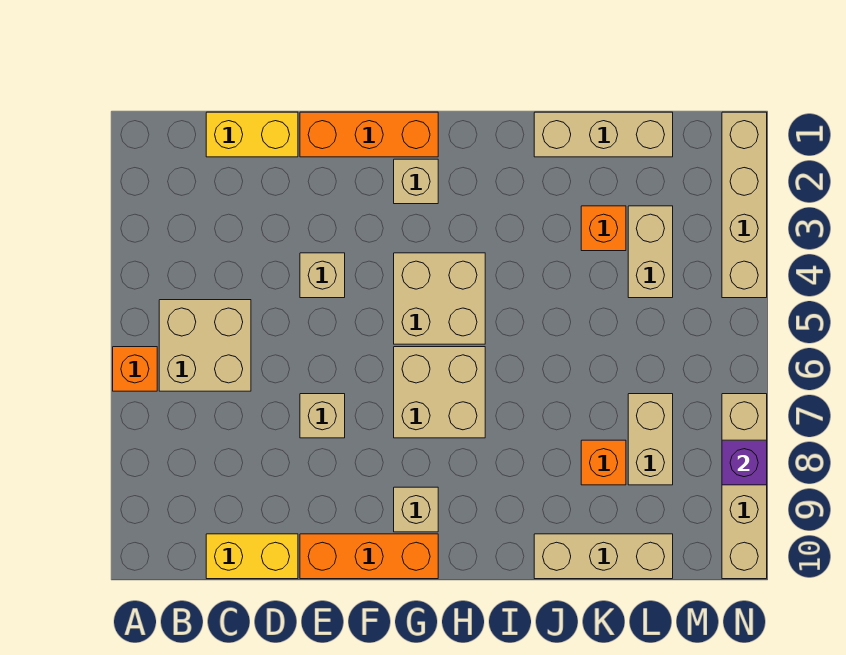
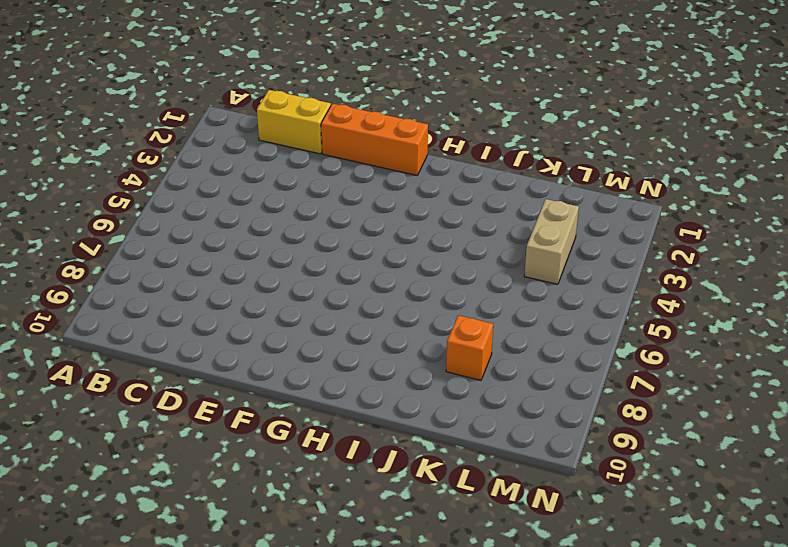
none -> orange 1x1 brick [113,347,157,391]
none -> tan 2x2 brick [159,300,251,391]
none -> yellow 1x2 brick [206,534,298,579]

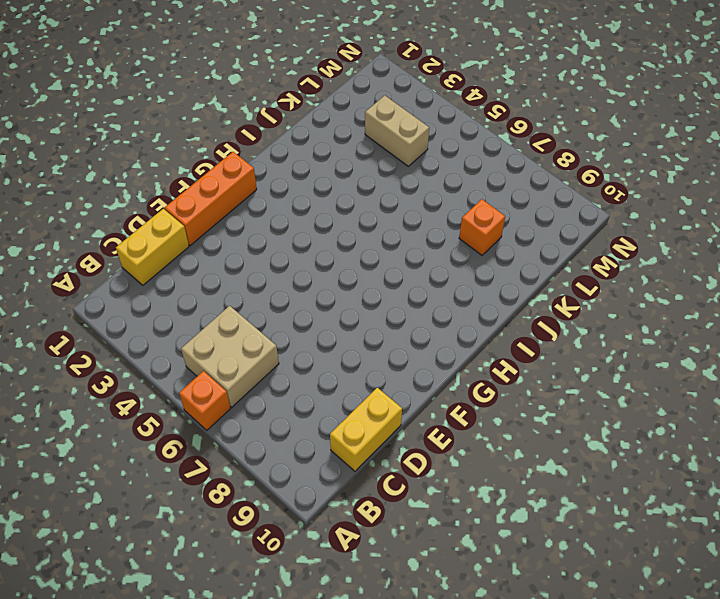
none -> tan 1x1 brick [300,253,345,298]
none -> tan 1x1 brick [300,394,345,438]
none -> orange 1x3 brick [300,534,438,579]

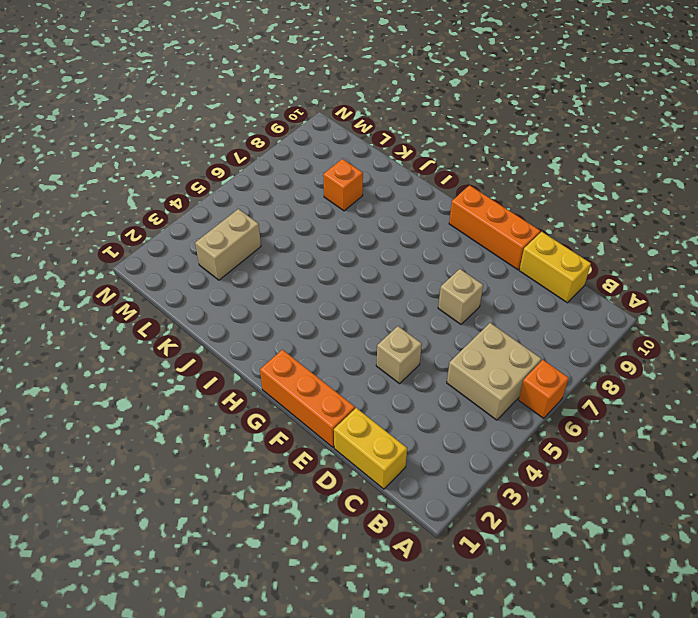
none -> tan 1x1 brick [394,159,438,204]
none -> tan 2x2 brick [394,253,485,344]
none -> tan 2x2 brick [394,347,485,438]

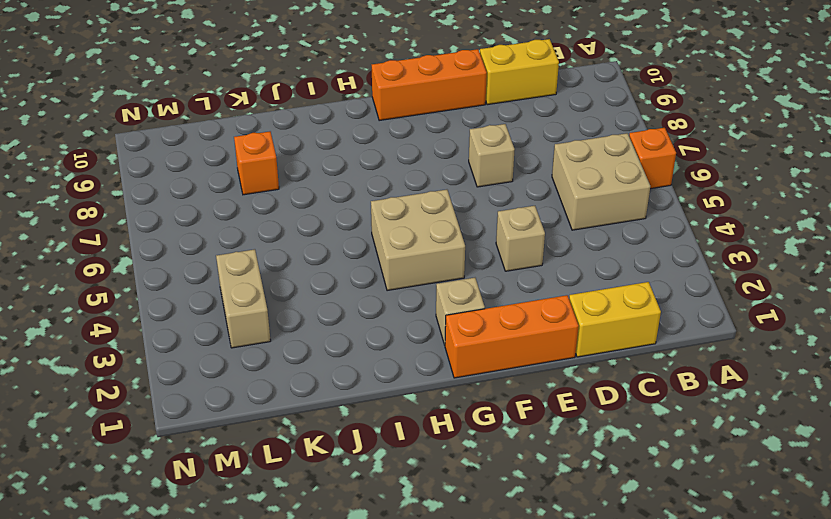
none -> tan 2x2 brick [394,347,485,438]
none -> tan 1x1 brick [394,487,438,532]
none -> tan 1x3 brick [534,112,673,157]

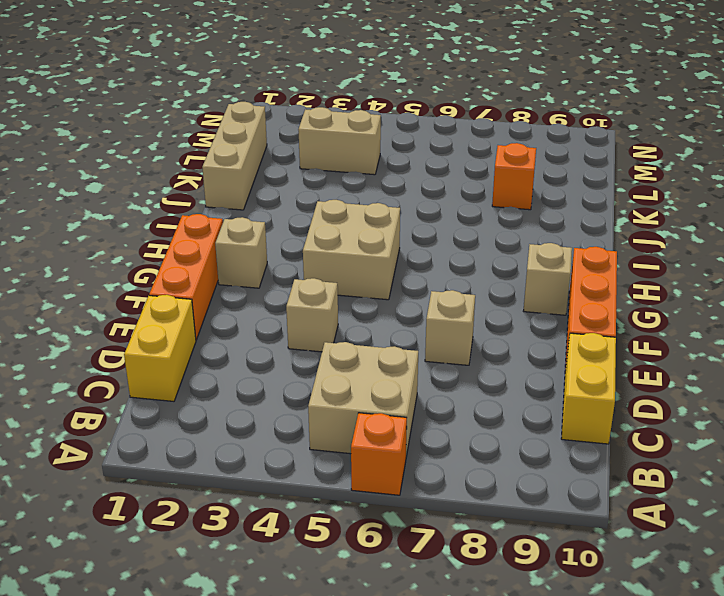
none -> tan 2x2 brick [394,347,485,438]
none -> tan 1x3 brick [534,534,673,579]
none -> orange 1x1 brick [581,206,626,251]

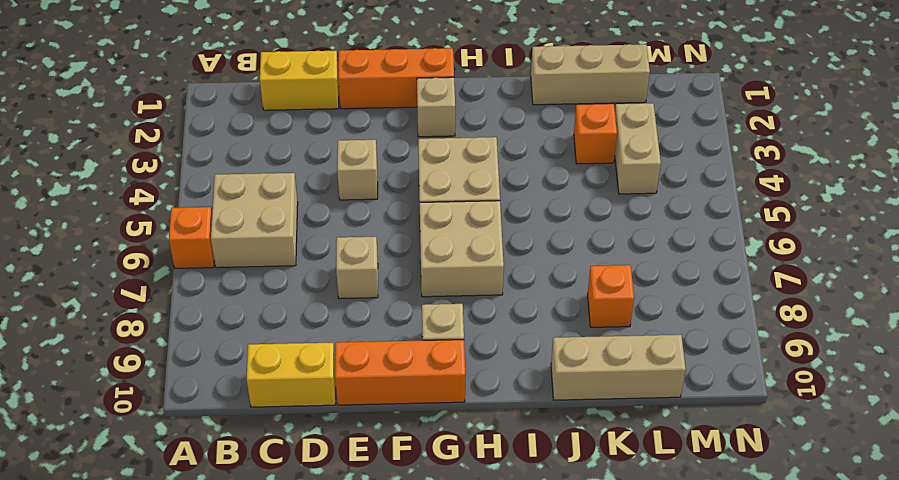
none -> tan 1x2 brick [628,394,673,485]
none -> tan 1x4 brick [722,112,767,298]
none -> tan 1x4 brick [722,394,767,579]

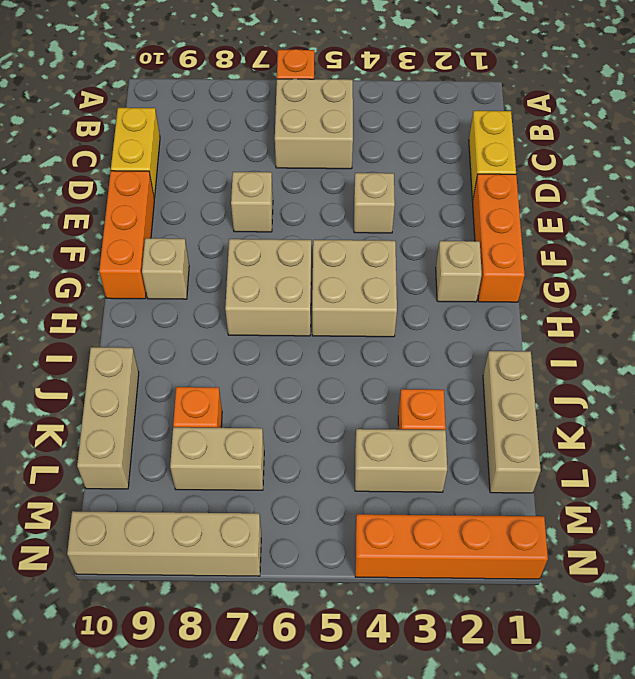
orange 1x4 brick [355,514,548,579] -> tan 1x4 brick [722,112,767,298]
none -> purple 1x1 brick [722,440,767,485]

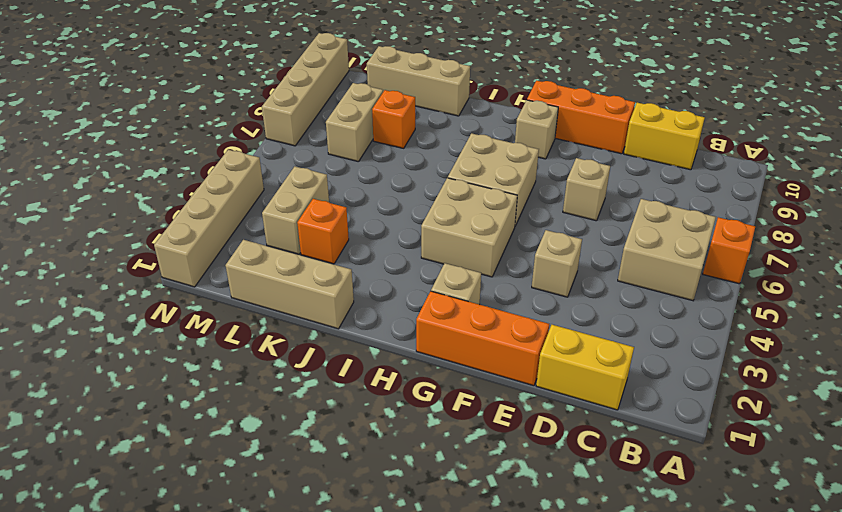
none -> purple 1x1 brick [722,440,767,485]

